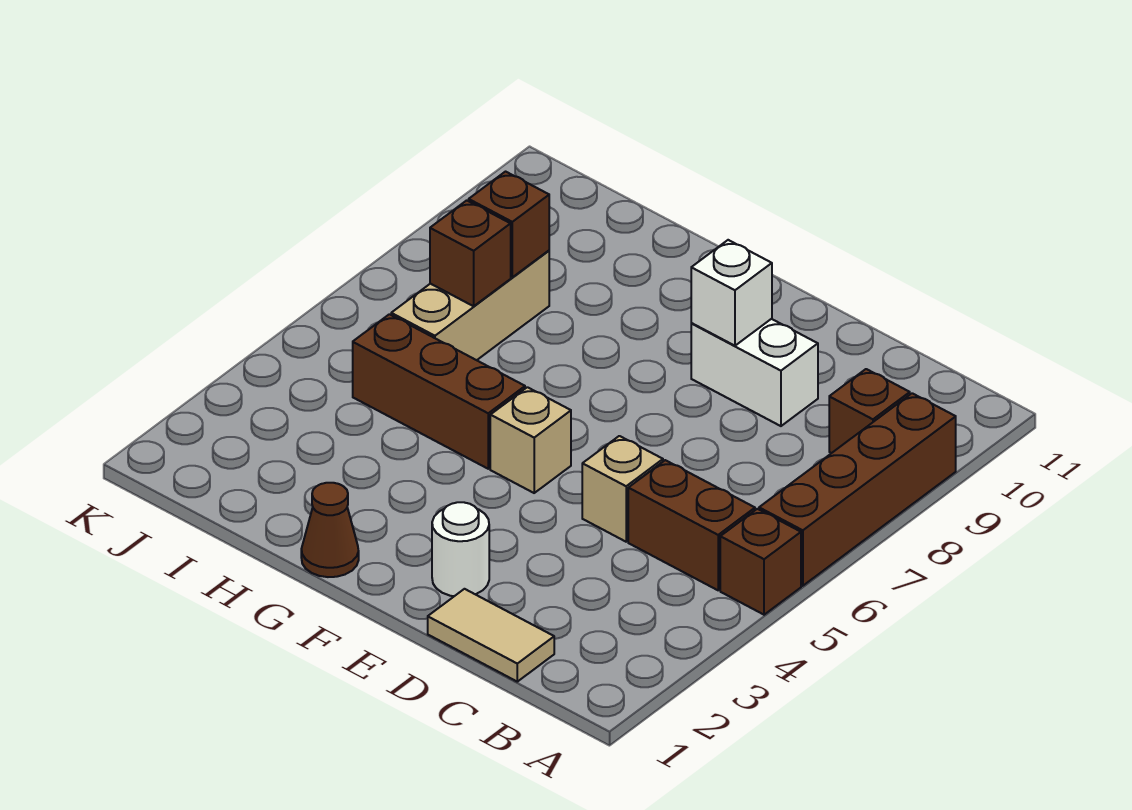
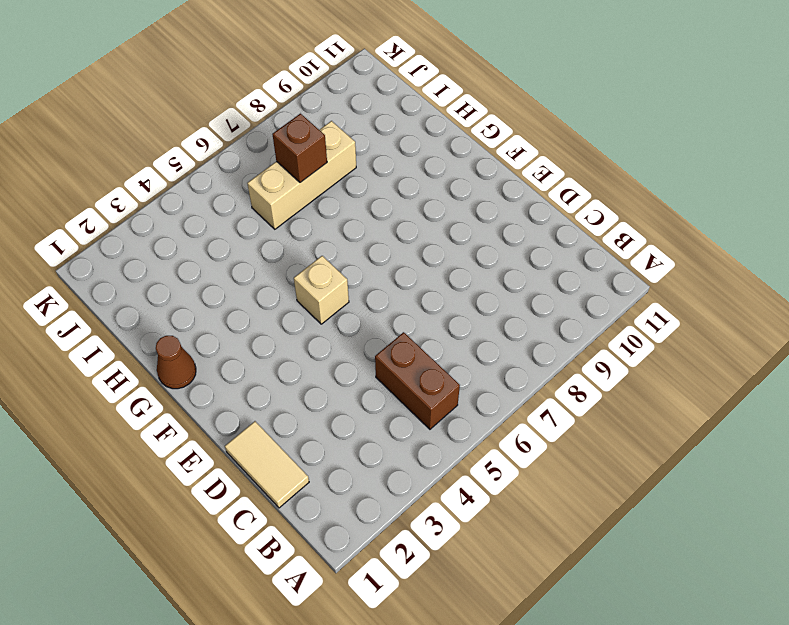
none -> brown 1x1 brick [720,509,801,615]
none -> brown 1x4 brick [759,393,956,586]
none -> brown 1x1 brick [829,369,910,453]

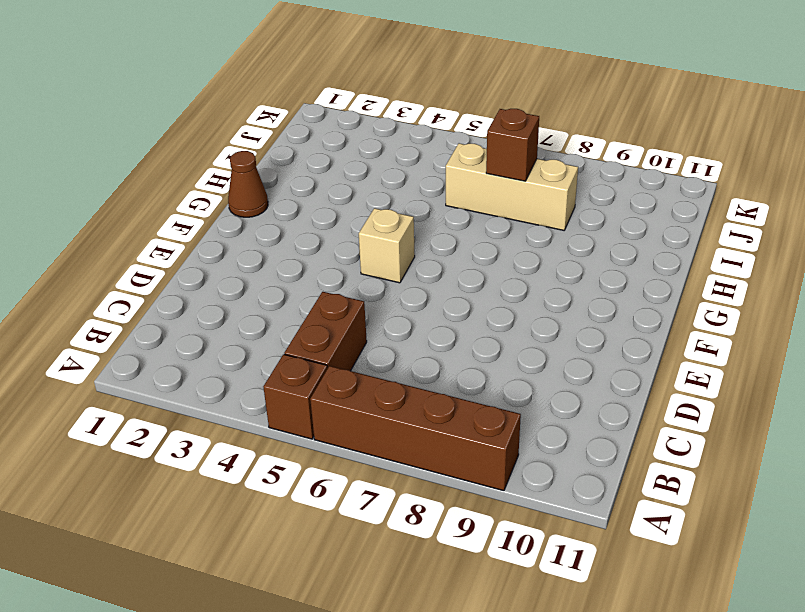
none -> brown 1x1 brick [829,369,910,453]
none -> tan 1x2 tile [428,589,554,682]
none -> tan 1x1 brick [582,436,663,542]

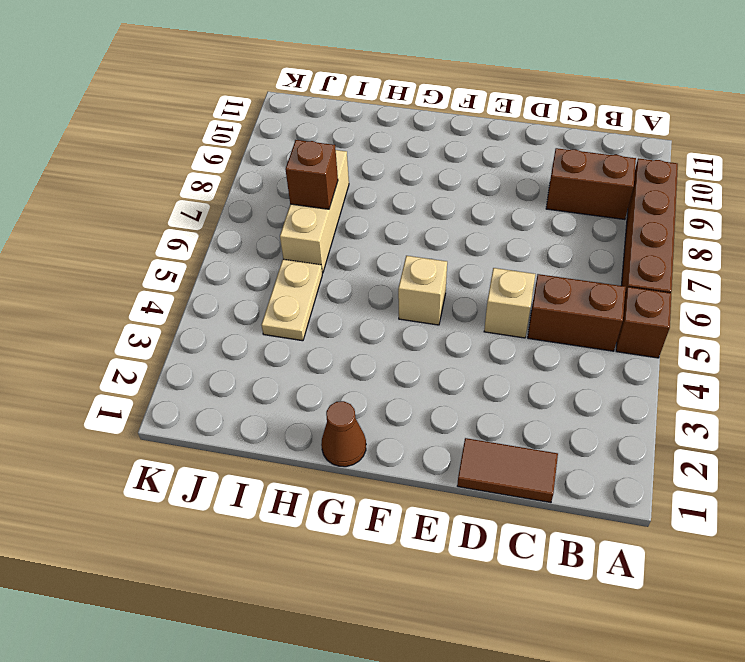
brown 1x2 brick [546,148,636,220] -> brown 1x1 brick [829,369,910,453]
brown 1x2 tile [457,438,558,503] -> tan 1x2 tile [428,589,554,682]
tan 1x2 plate [261,259,322,341] -> brown 1x3 brick [353,314,525,469]
none -> white 1x2 brick [691,319,818,426]
none -> white 1x1 round brick [432,502,489,596]
none -> white 1x1 brick [691,240,772,346]

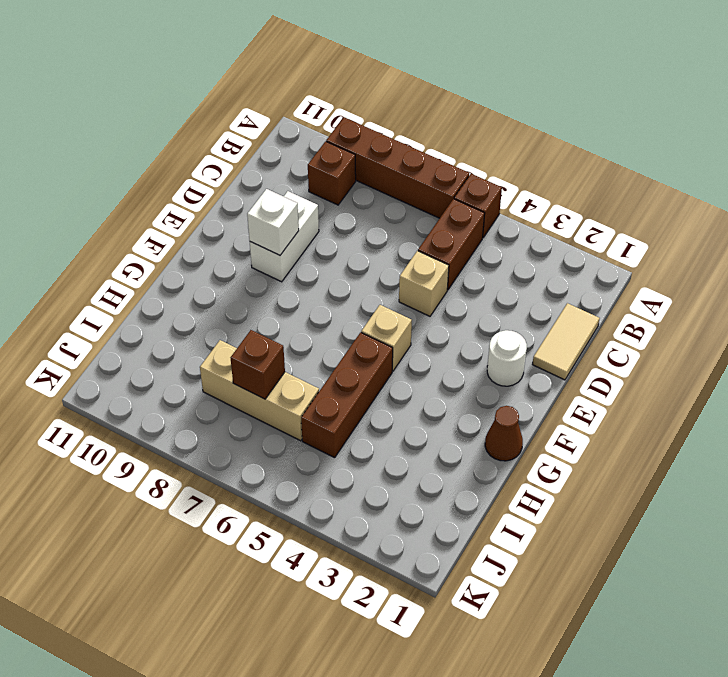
none -> brown 1x1 brick [469,172,549,277]

